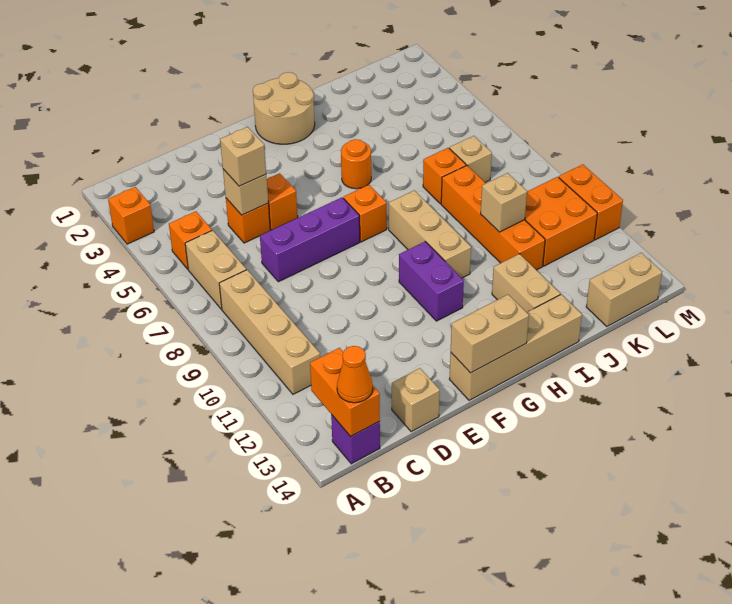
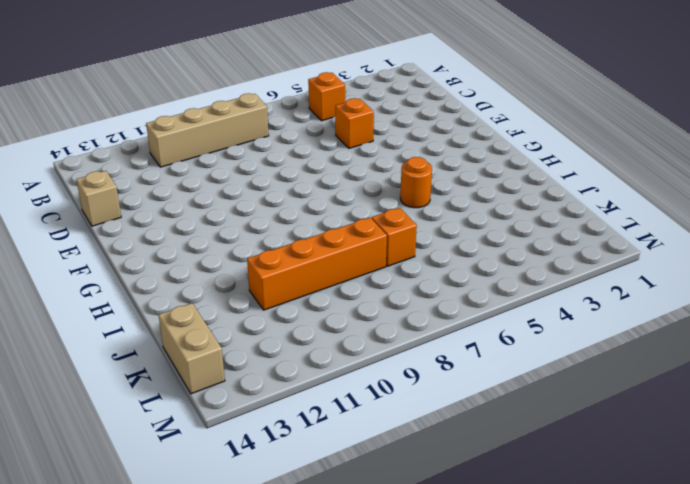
none -> orange 1x1 brick [108,187,154,244]
none -> tan 1x2 brick [185,230,246,309]
none -> purple 1x1 brick [331,415,380,464]

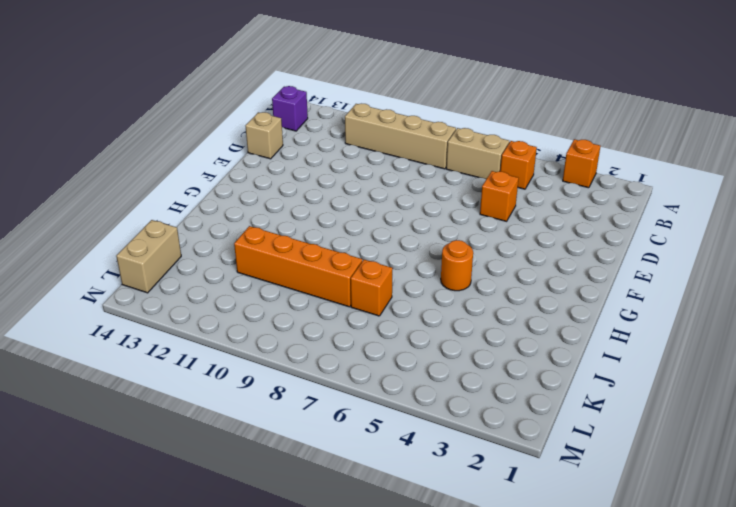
none -> purple 1x3 brick [260,197,360,282]
none -> orange 1x1 brick [267,173,298,230]
none -> tan 1x4 brick [449,294,582,400]

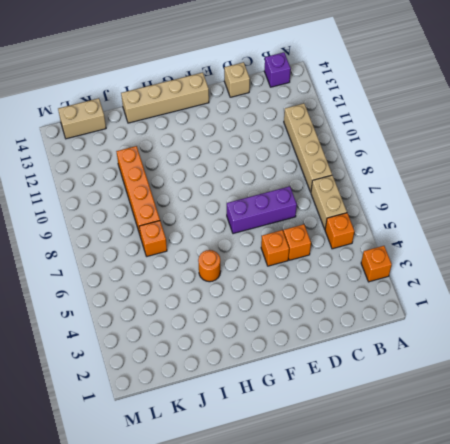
none -> tan 2x2 round brick [253,72,315,144]
none -> orange 1x1 brick [343,185,387,242]
none -> purple 1x2 brick [399,242,464,321]

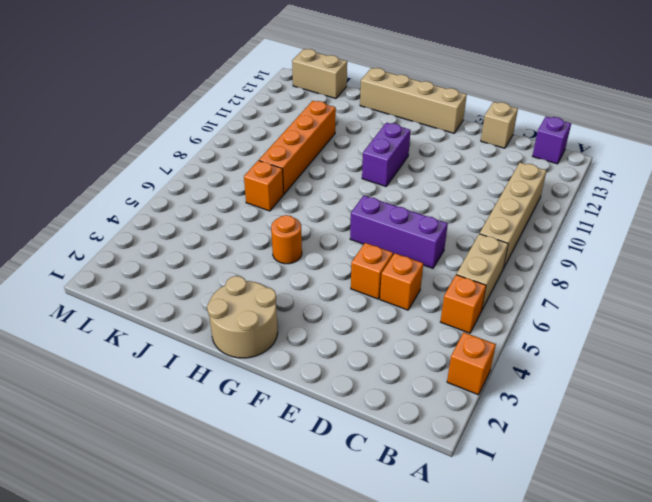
none -> orange 1x1 brick [343,185,387,242]
none -> tan 1x3 brick [389,190,471,278]
none -> tan 1x2 brick [492,254,560,312]

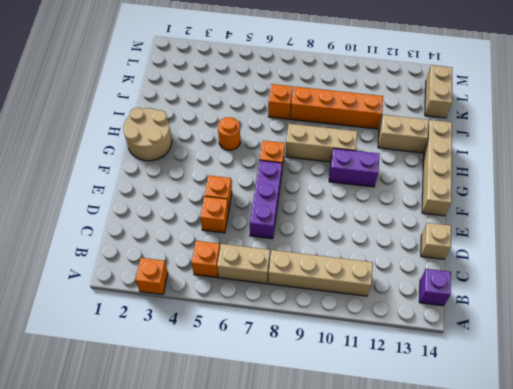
none -> tan 1x1 brick [449,136,492,183]
none -> orange 2x2 brick [525,177,597,266]
none -> orange 1x2 brick [559,164,623,240]

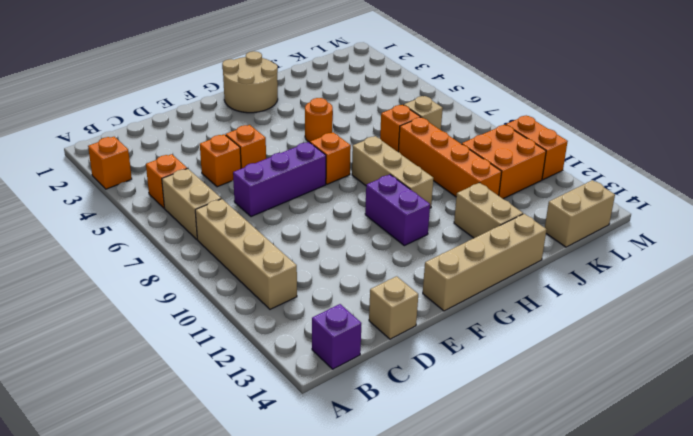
none -> orange 1x2 brick [310,348,380,436]
none -> tan 1x1 brick [223,169,268,215]
none -> tan 1x2 brick [451,295,529,373]

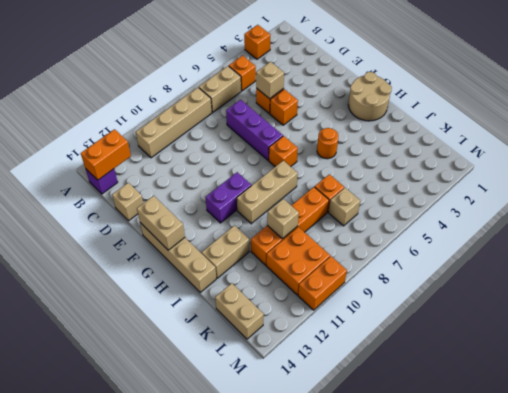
none -> orange 1x1 cone [337,346,373,403]
none -> tan 1x1 brick [220,127,266,186]

